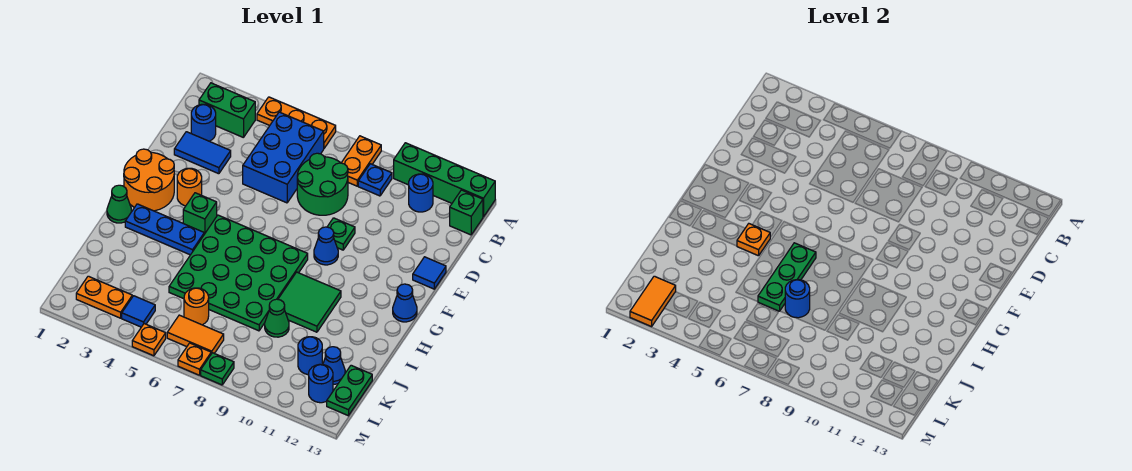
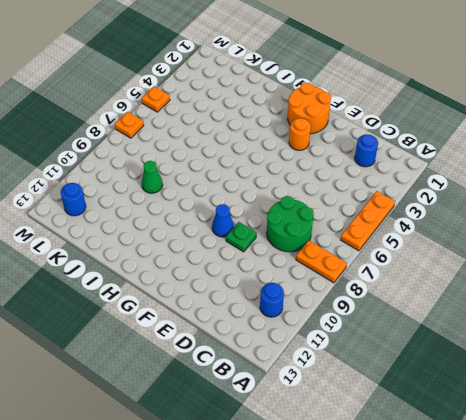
none -> green 1x4 brick [394,143,495,217]
none -> green 1x2 brick [199,83,255,138]
none -> blue 2x3 brick [243,112,324,203]
none -> blue 1x1 plate [358,164,392,196]

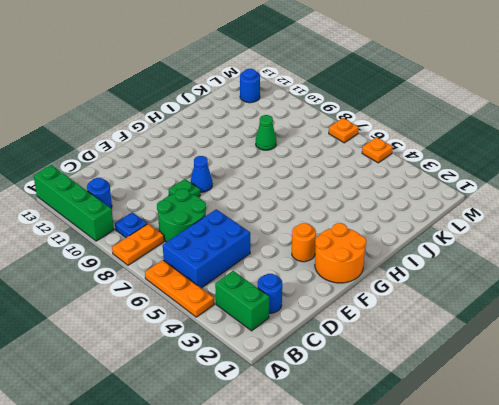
none -> green 1x1 brick [450,190,483,235]
none -> blue 1x2 tile [174,132,231,174]
none -> blue 1x1 tile [413,257,446,289]
none -> green 1x1 brick [183,193,217,234]

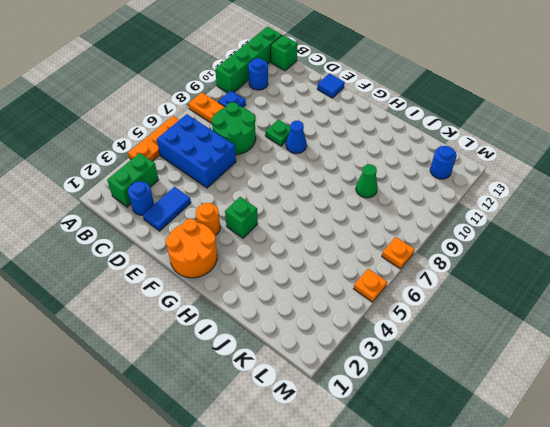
none -> green 4x4 plate [169,215,308,331]
none -> blue 1x1 cone [393,284,417,322]
none -> green 1x1 cone [107,185,131,223]
none -> blue 1x3 plate [125,204,204,255]

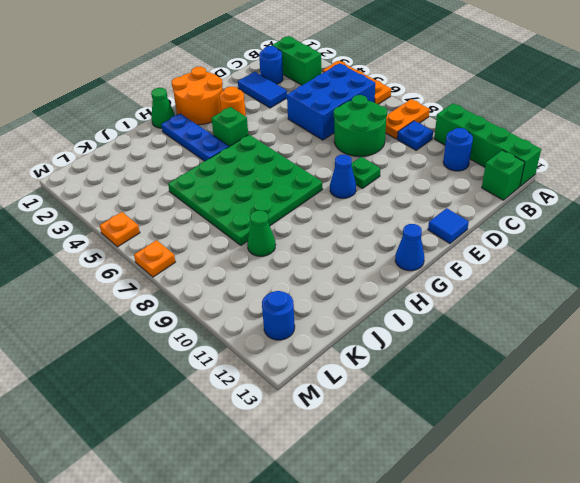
none -> green 2x2 tile [278,272,341,332]
none -> orange 1x1 round brick [184,288,209,325]
none -> blue 1x1 round brick [298,337,322,375]
none -> blue 1x1 cone [323,347,345,384]

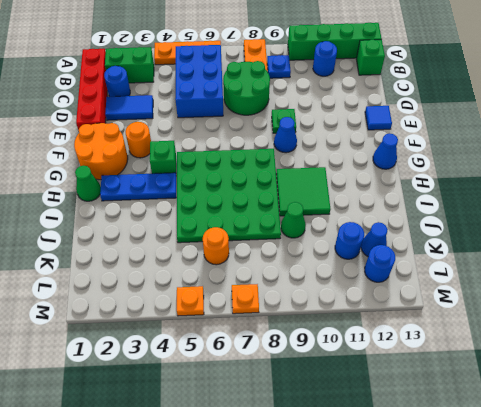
red 1x4 brick [76,49,108,130] -> none
none -> green 1x2 plate [327,365,372,416]
none -> orange 1x2 plate [76,276,132,318]
none -> blue 1x1 tile [122,296,155,327]
none -> orange 1x2 tile [167,315,224,354]

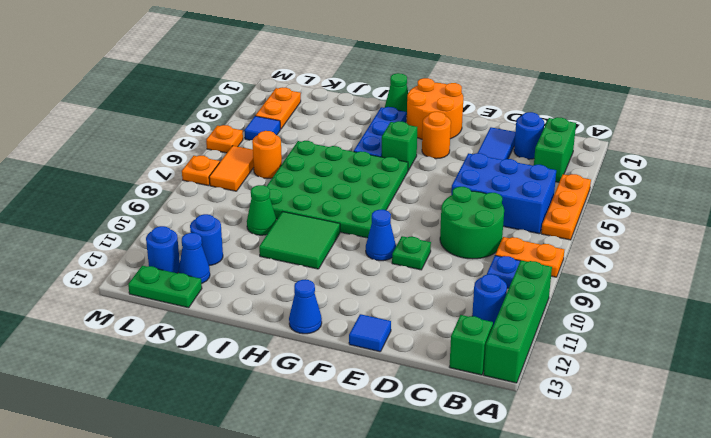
none -> green 1x1 plate [201,353,234,385]
none -> orange 1x1 plate [737,224,770,256]
none -> green 1x3 plate [758,243,816,311]
none -> blue 1x1 round brick [785,280,810,318]

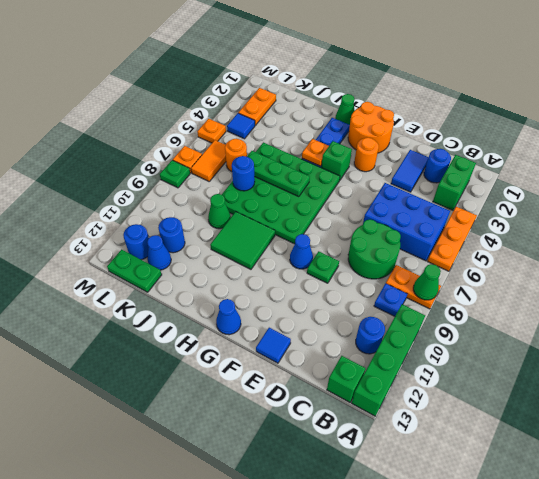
green 1x1 cone [413,264,441,300] -> none
none -> orange 1x2 tile [630,276,676,327]

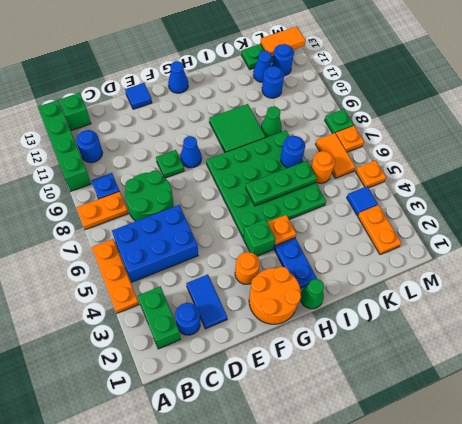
orange 1x2 tile [260,26,306,57] -> orange 1x2 tile moved to [630,276,676,327]

